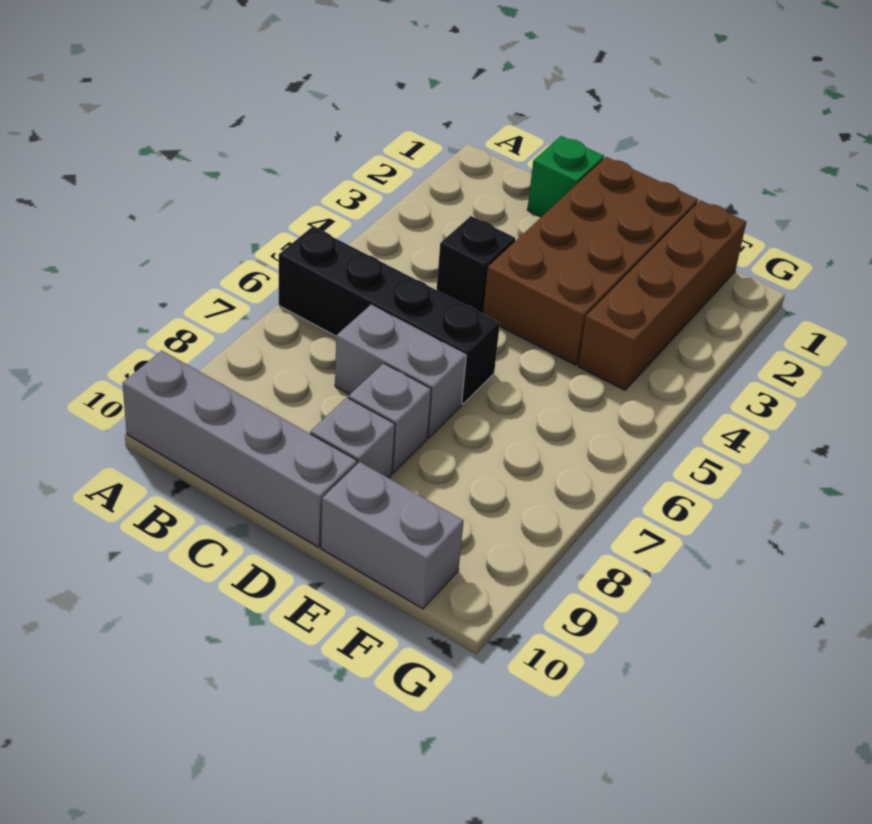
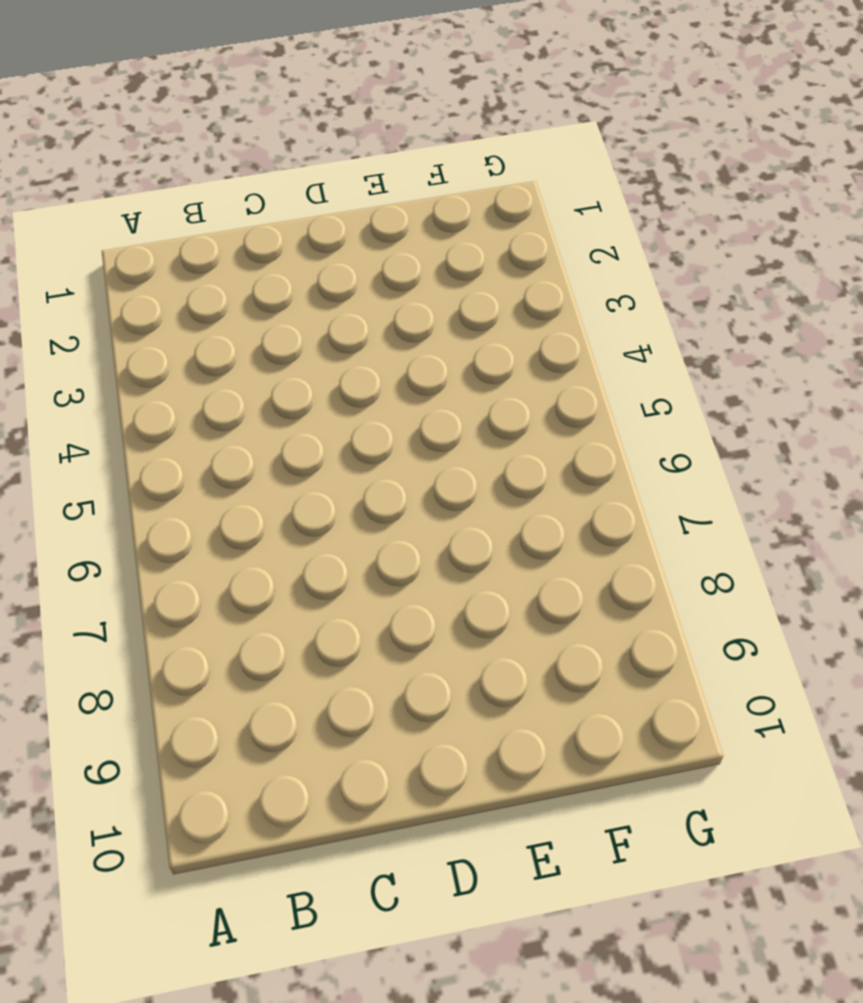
none -> black 1x4 brick [279,227,500,404]
none -> grey 1x4 brick [122,351,357,547]

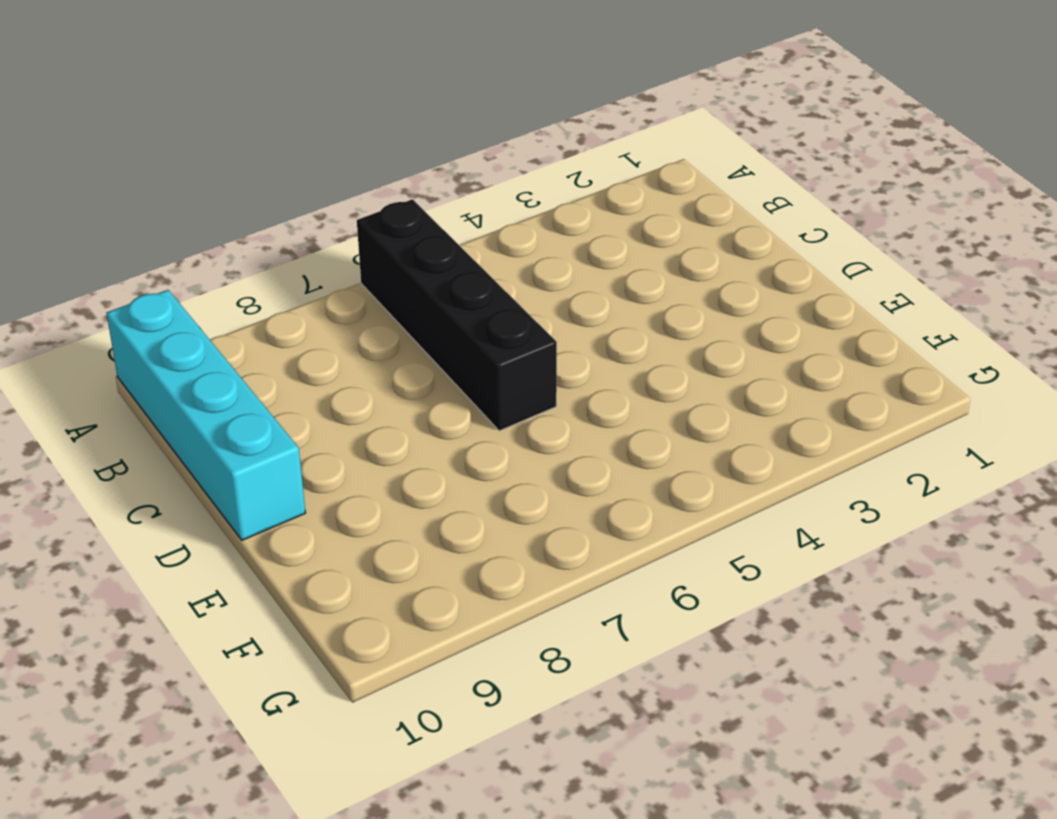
cyan 1x4 brick [107,290,305,540] -> grey 1x4 brick [122,351,357,547]
none -> green 1x1 brick [527,136,604,217]
none -> black 1x1 brick [437,216,515,314]

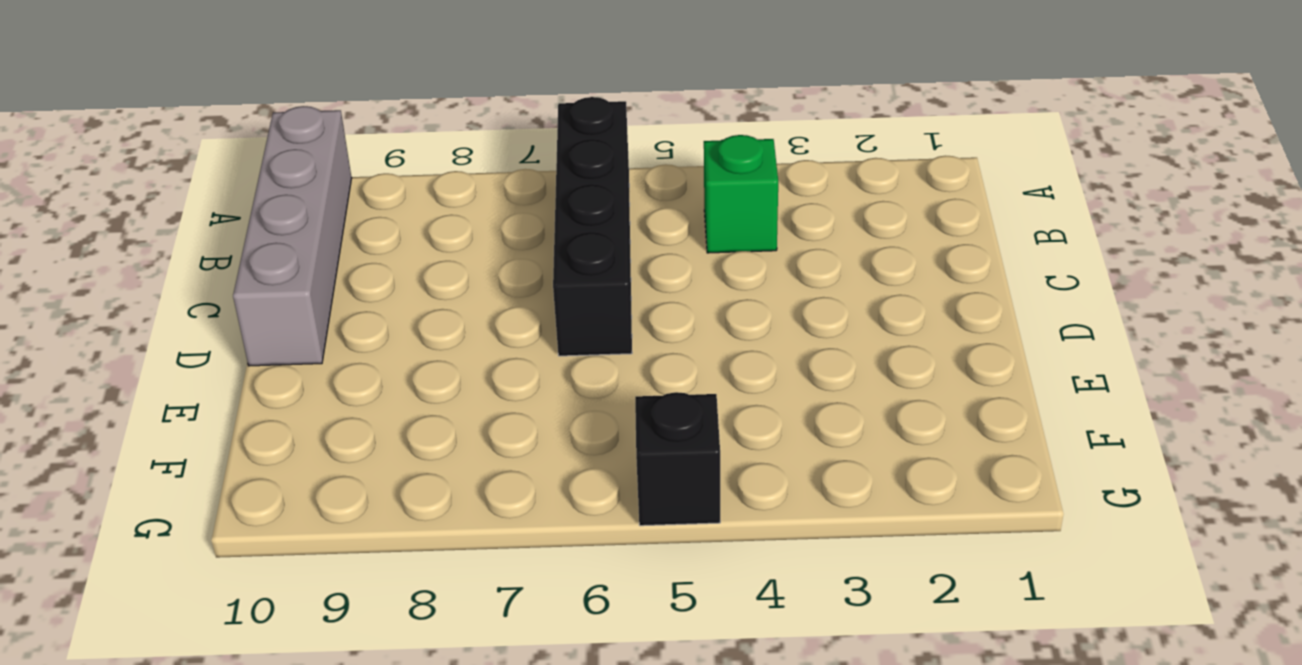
green 1x1 brick [704,135,778,253] -> green 1x1 brick moved to [527,136,604,217]
black 1x1 brick [635,392,720,526] -> black 1x1 brick moved to [437,216,515,314]
none -> grey 1x2 brick [335,305,466,438]
none -> brown 2x4 brick [483,157,698,365]

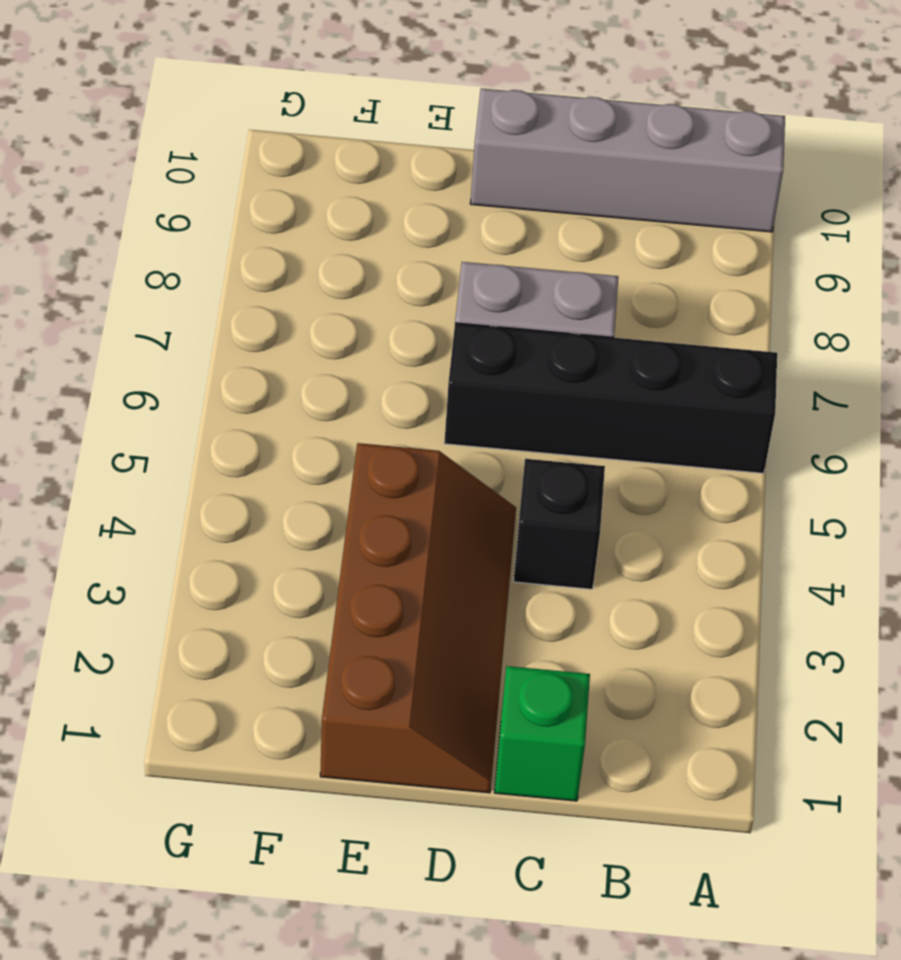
brown 2x4 slope [320,443,516,793] -> brown 2x4 brick [483,157,698,365]
none -> grey 1x1 brick [348,363,431,473]
none -> grey 1x1 brick [310,398,395,478]

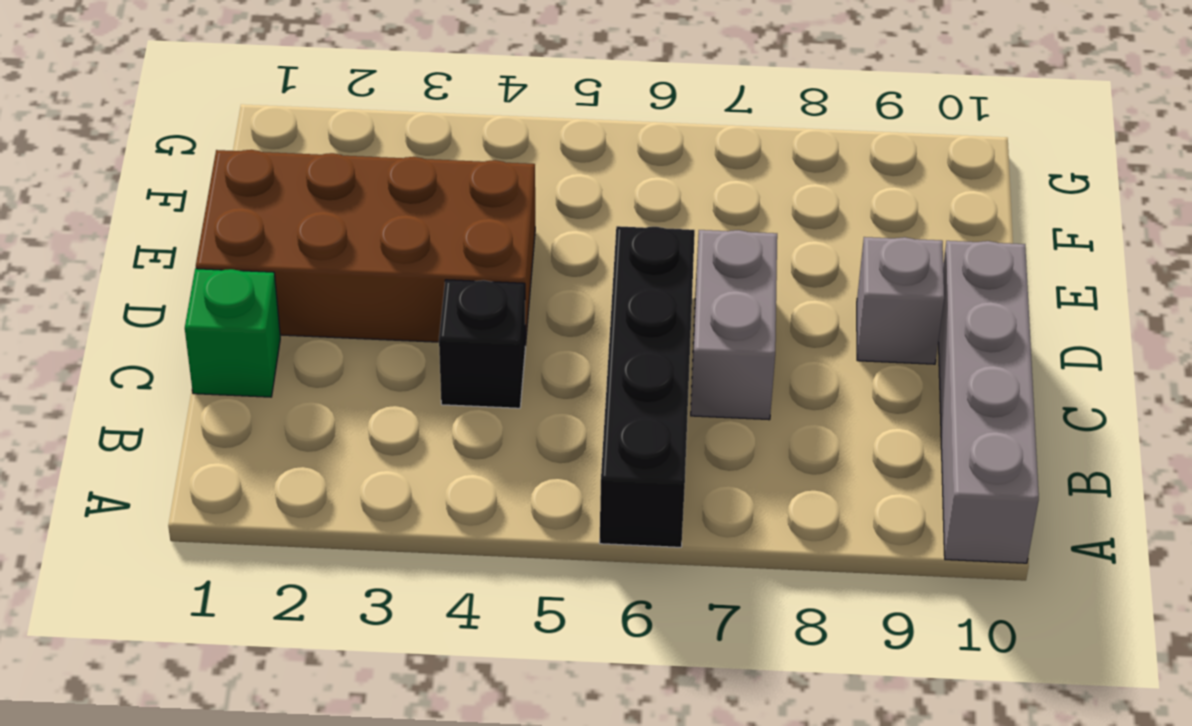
none -> grey 1x1 brick [348,363,431,473]
none -> grey 1x2 brick [321,462,464,609]

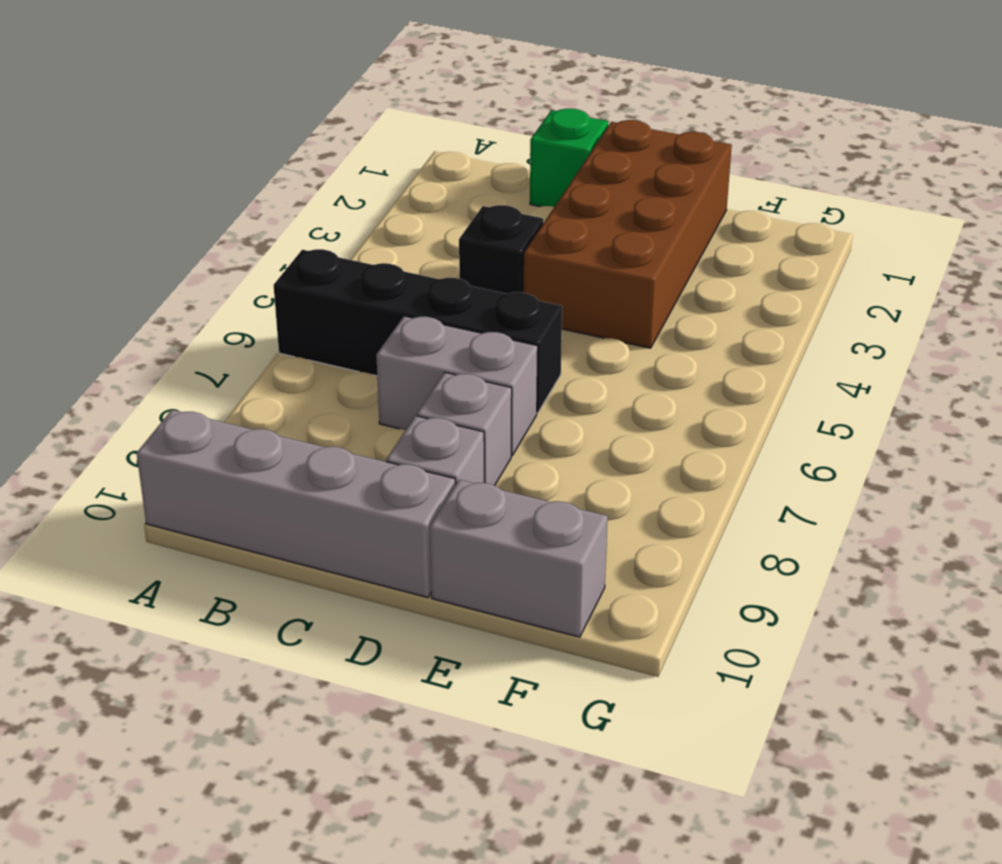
none -> brown 1x4 brick [578,200,746,390]

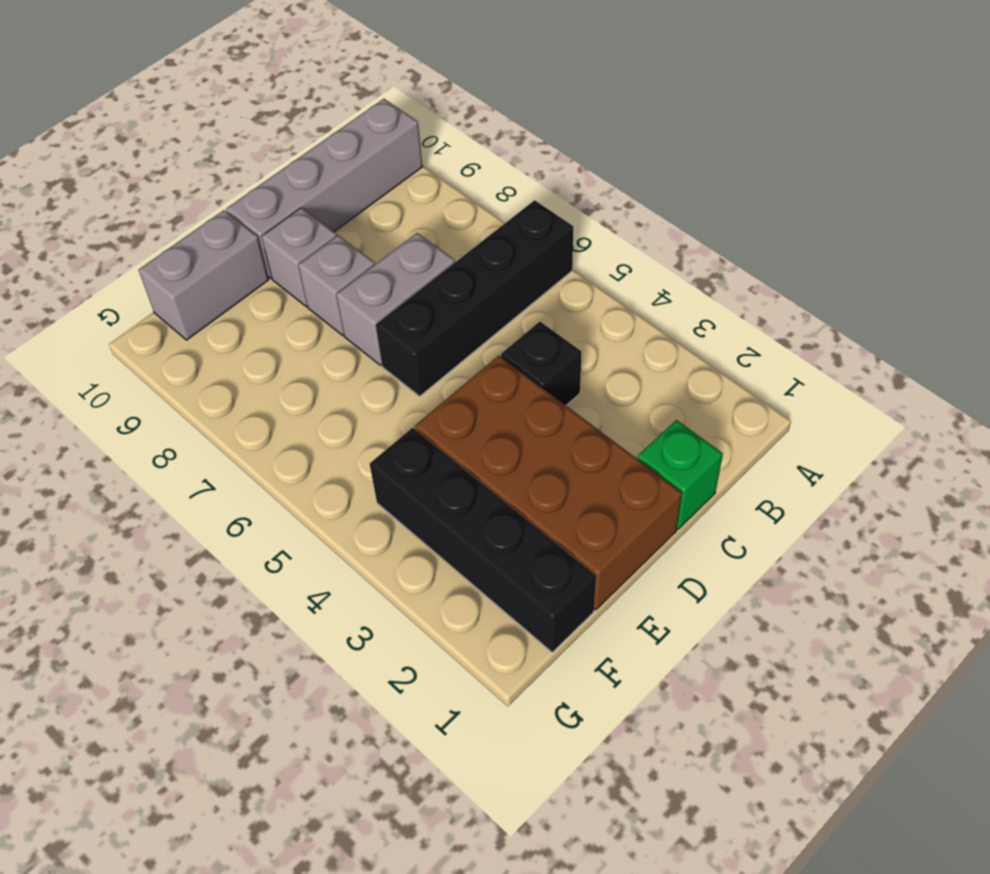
black 1x4 brick [370,428,596,652] -> brown 1x4 brick [578,200,746,390]

